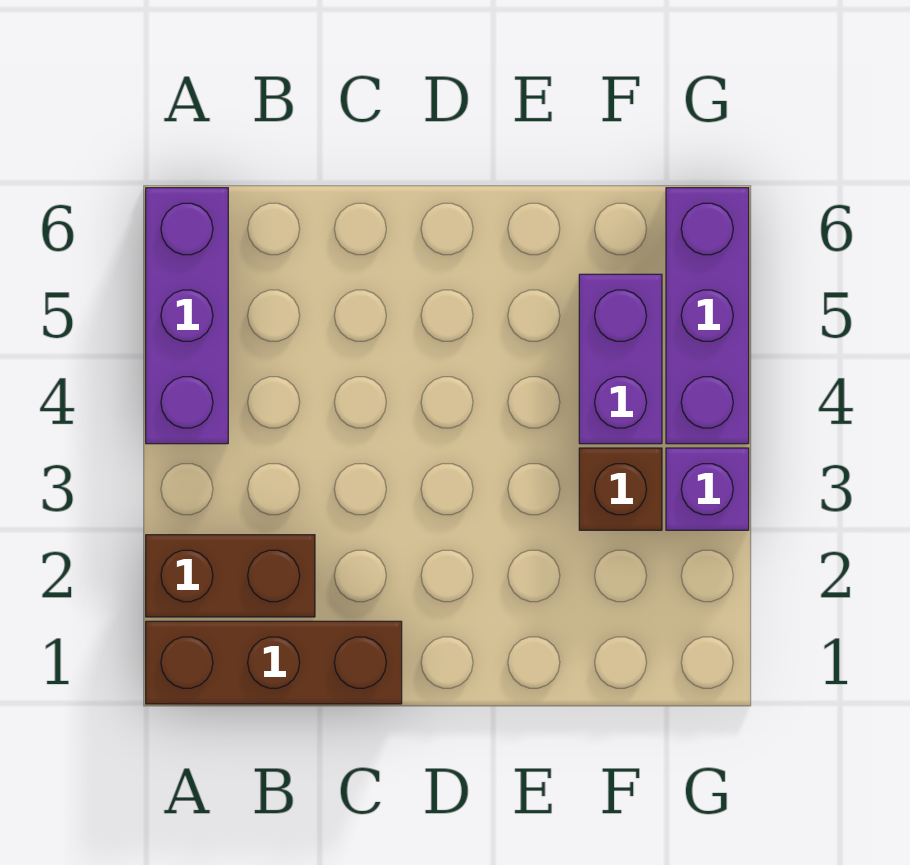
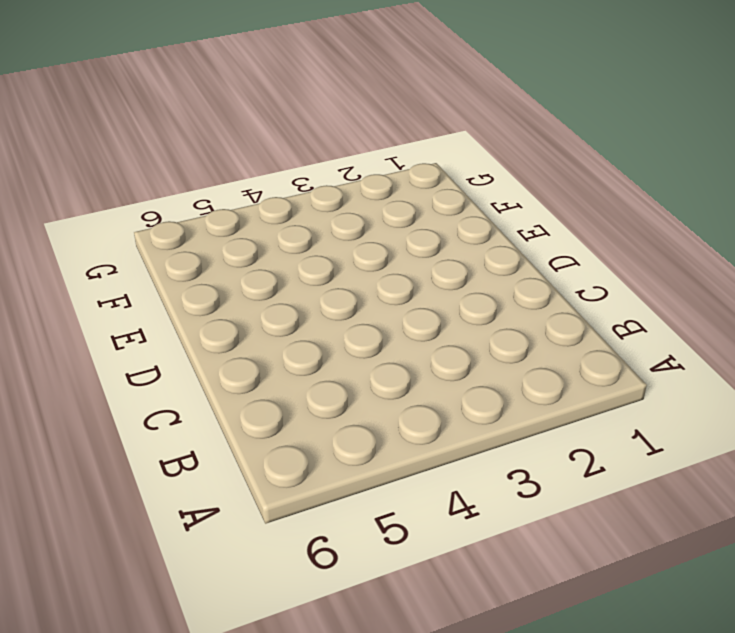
none -> brown 1x3 brick [146,621,402,704]
none -> brown 1x2 brick [146,535,315,617]

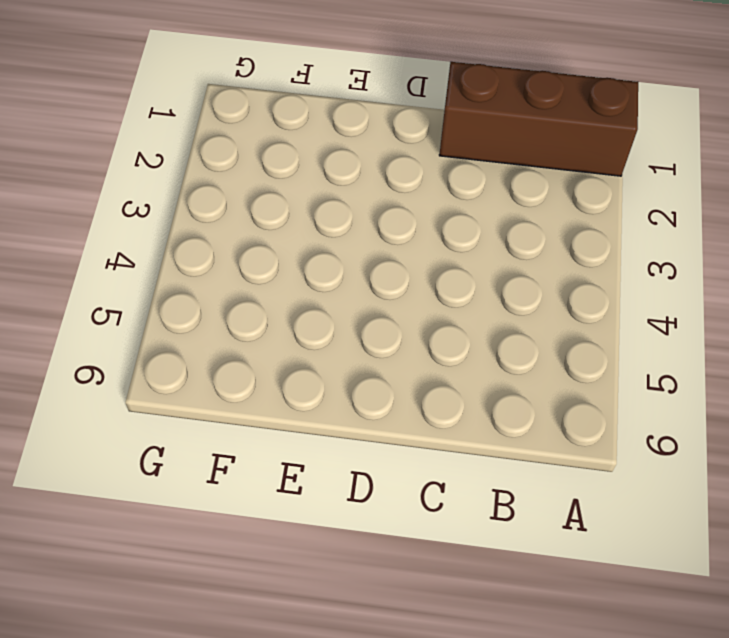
none -> brown 1x2 brick [146,535,315,617]
none -> purple 1x3 brick [146,188,228,444]

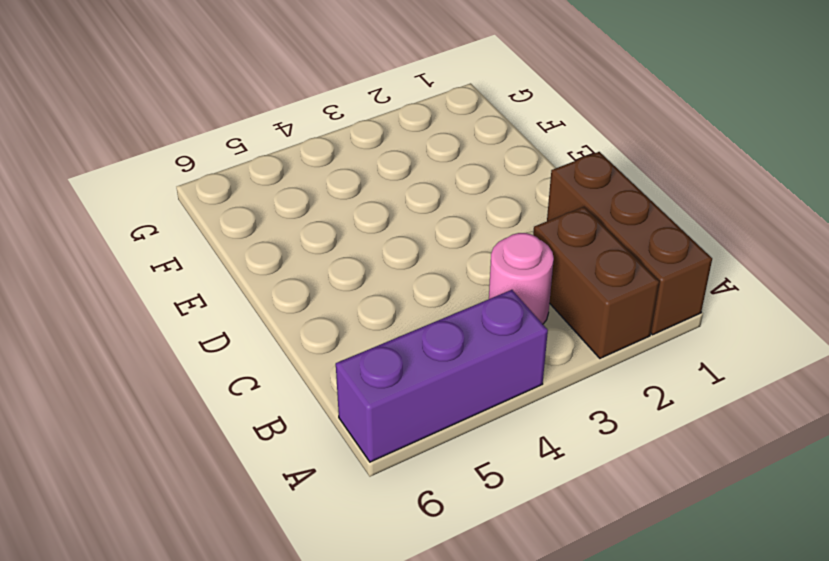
pink 1x1 round brick [489,233,554,324] -> none
none -> brown 1x1 brick [579,448,662,530]
none -> purple 1x2 brick [579,274,662,444]

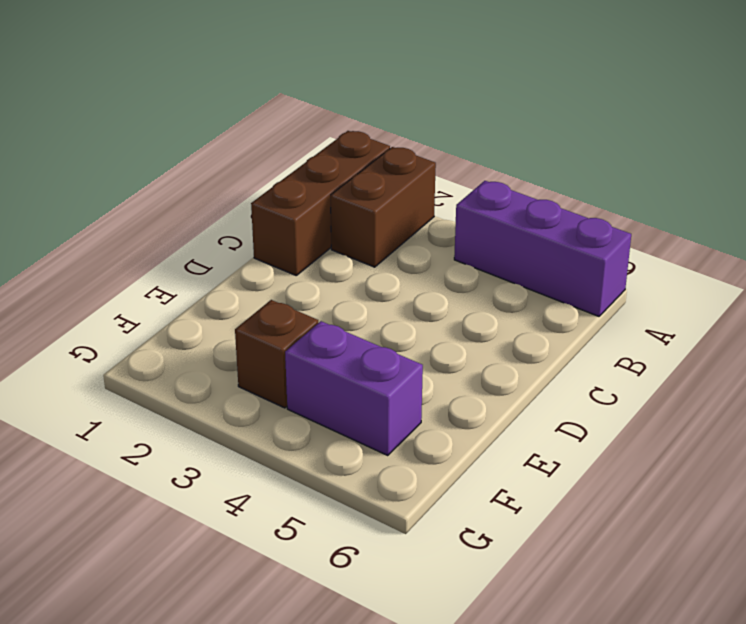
none -> purple 1x1 brick [666,448,749,530]
none -> purple 1x3 brick [666,188,749,444]

